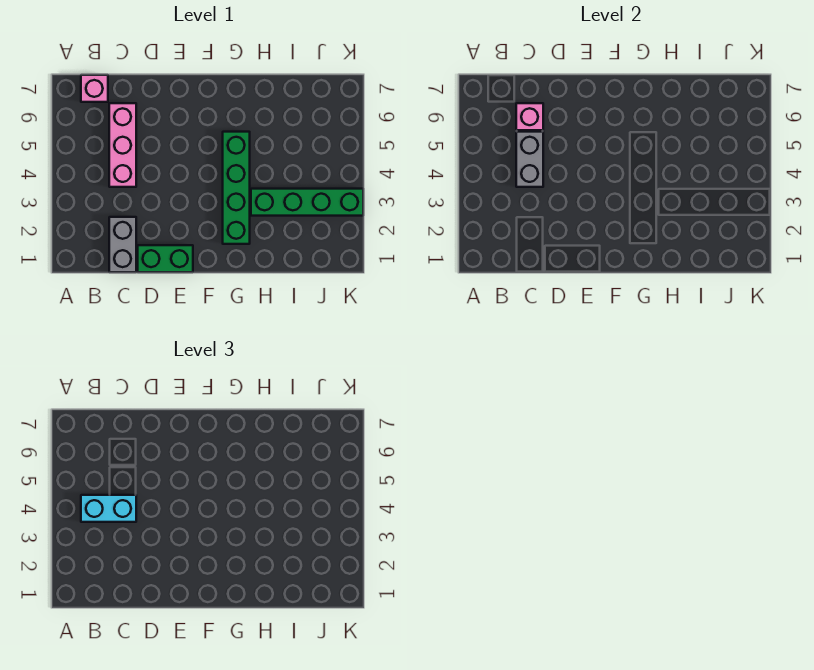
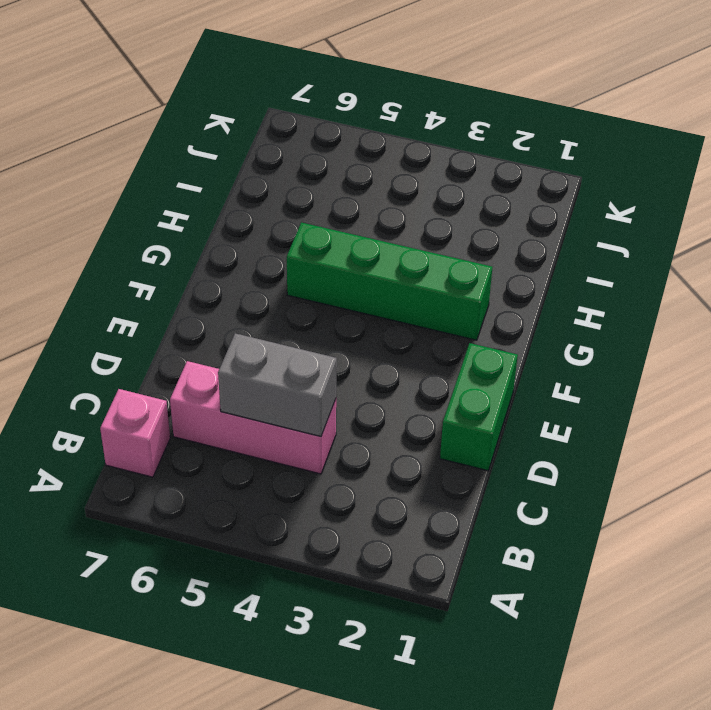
none -> grey 1x2 brick [109,217,136,272]
none -> green 1x4 brick [251,189,363,216]

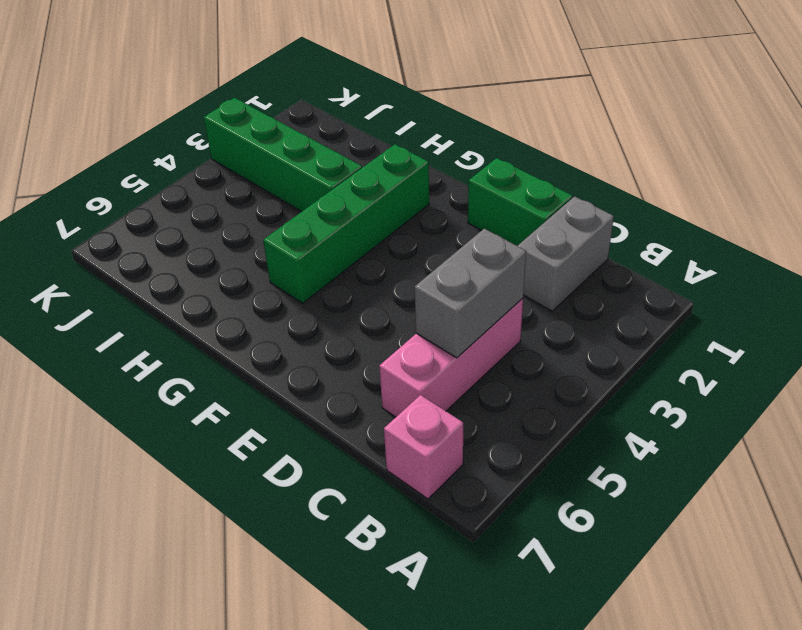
none -> pink 1x1 brick [516,103,543,130]
none -> cyan 1x2 brick [81,495,136,522]

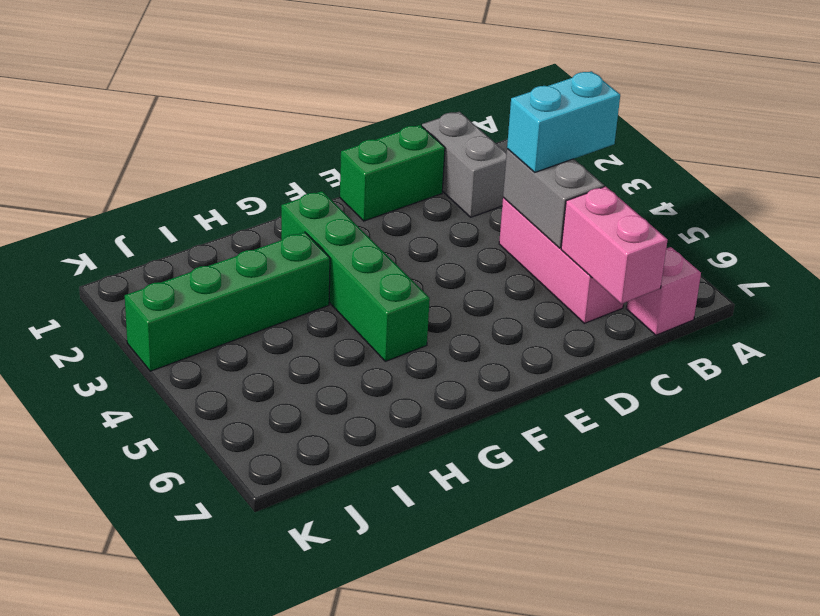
pink 1x2 brick [561,186,667,304] -> pink 1x1 brick [516,103,543,130]

